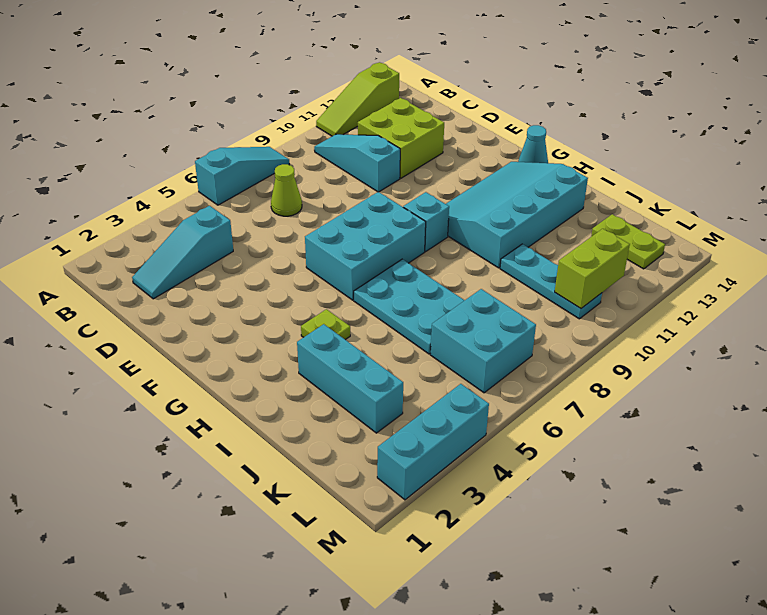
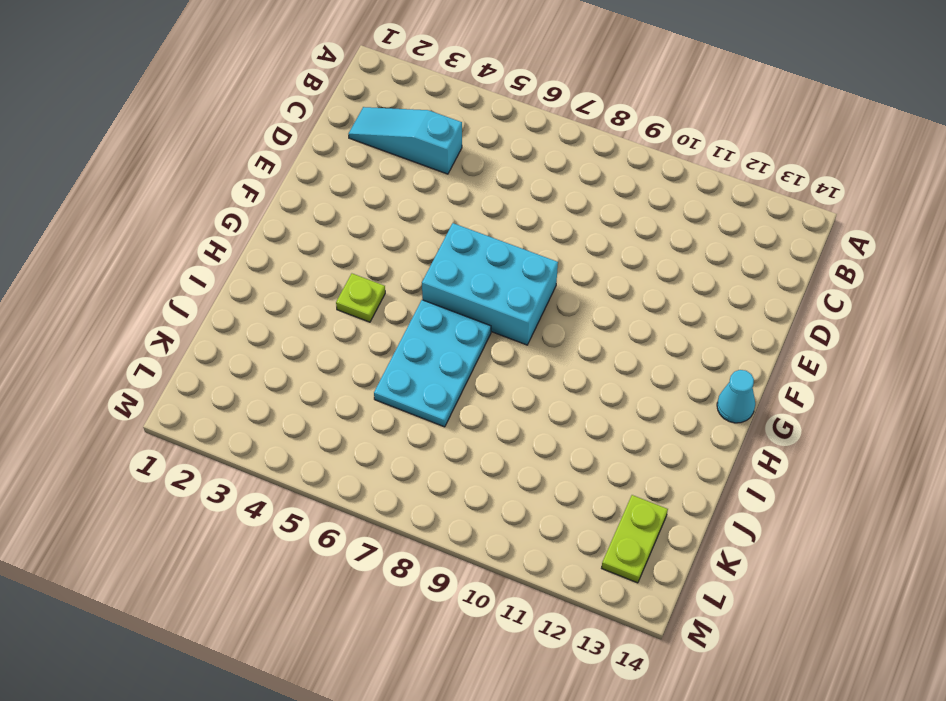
none -> cyan 1x3 slope [195,147,289,205]
none -> lime 1x3 slope [316,62,399,136]
none -> cyan 1x3 slope [314,134,400,192]

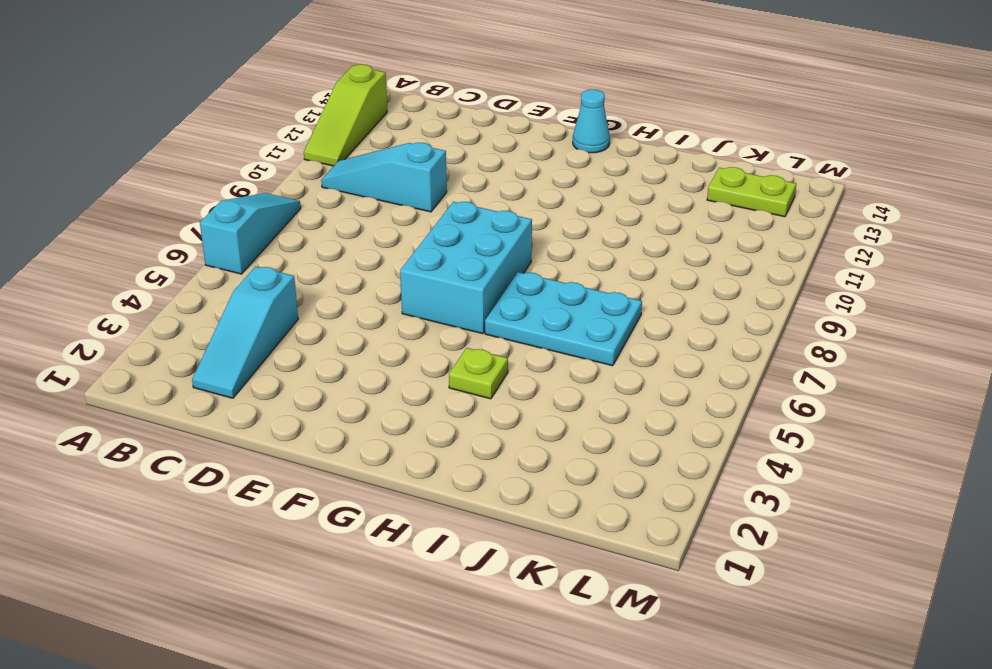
none -> lime 1x1 cone [271,164,302,216]
none -> lime 2x2 brick [358,98,444,178]
none -> cyan 1x1 brick [403,192,449,252]

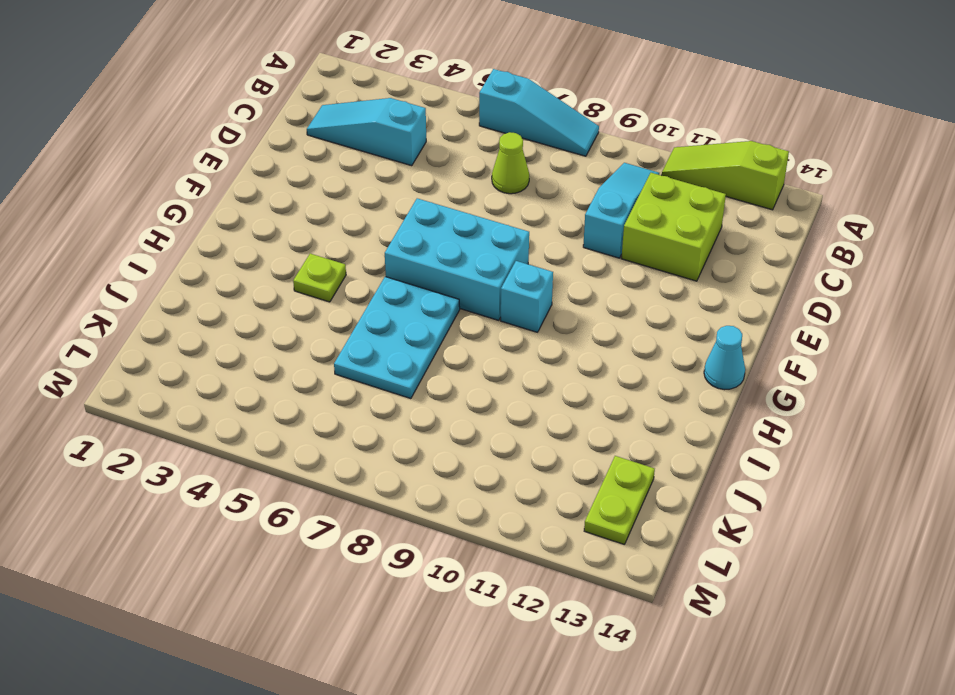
none -> cyan 3x4 slope [446,162,588,268]
none -> cyan 1x3 brick [297,324,403,433]
none -> cyan 1x3 plate [500,244,602,319]

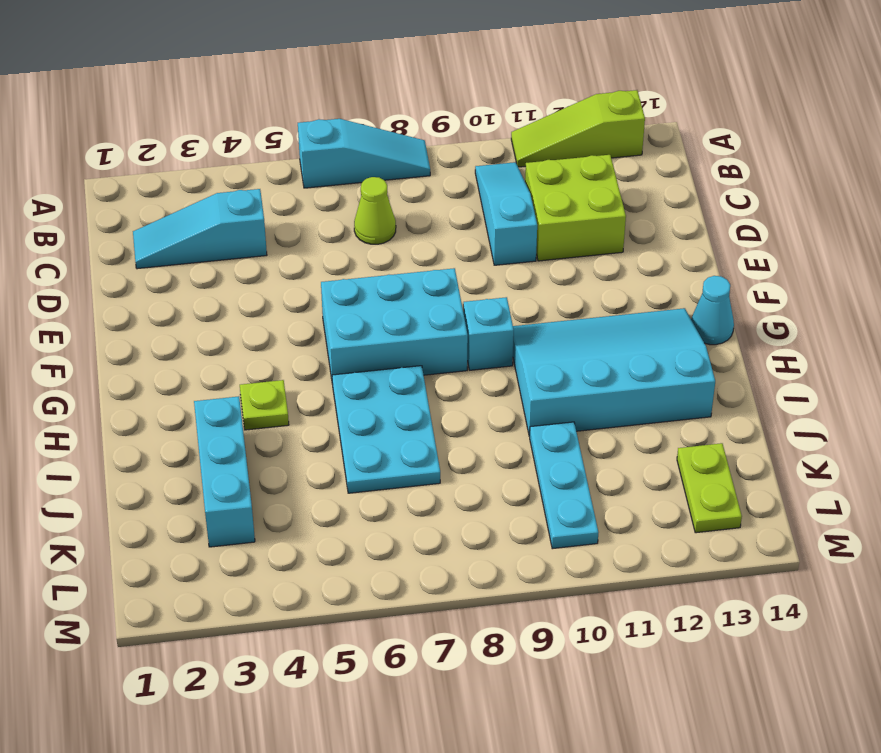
none -> cyan 2x2 brick [430,289,536,393]
none -> cyan 1x3 brick [377,384,489,500]
none -> lime 1x2 brick [555,229,630,308]

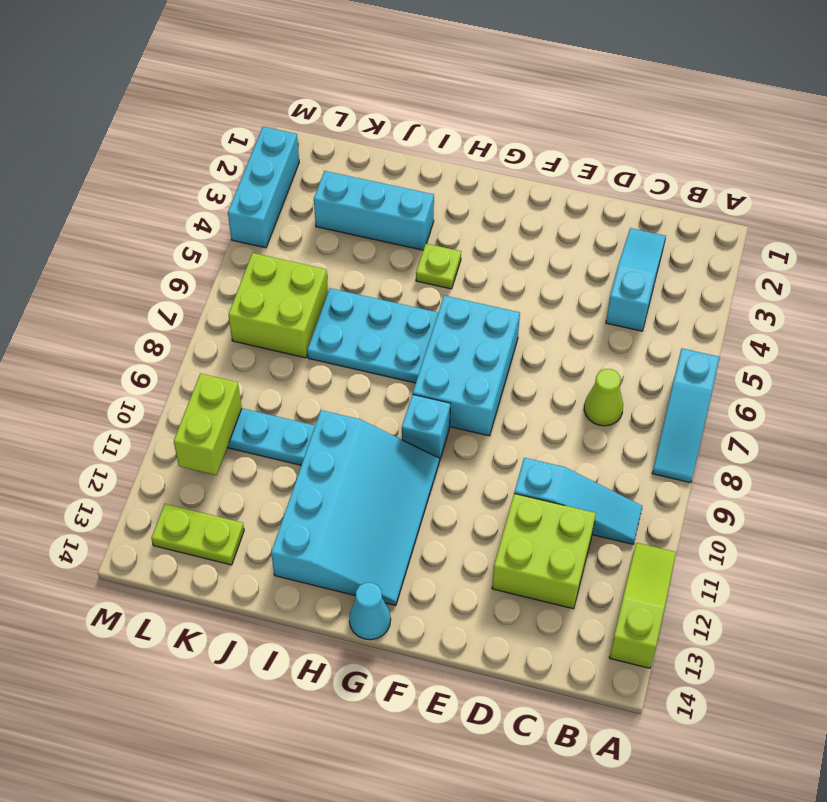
lime 2x2 brick [228,253,328,358] -> cyan 2x2 brick [430,289,536,393]

